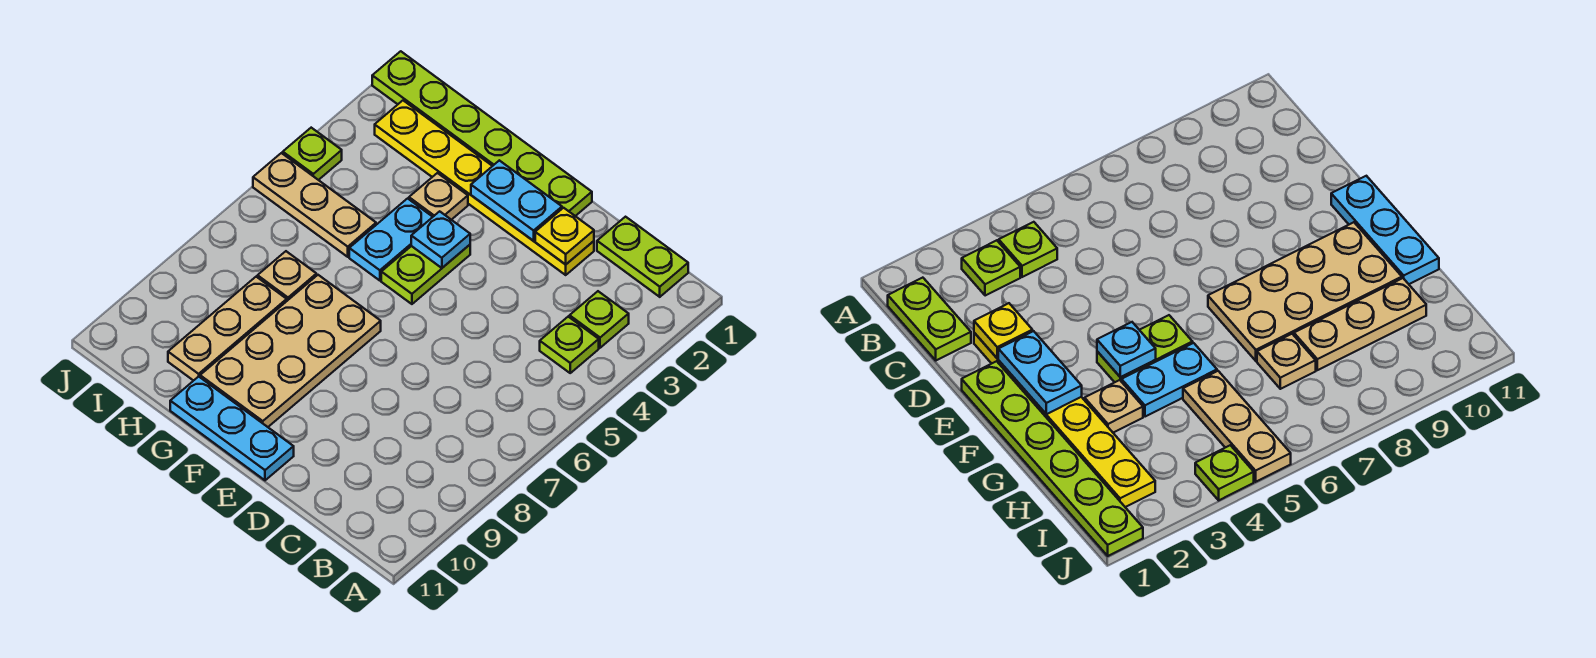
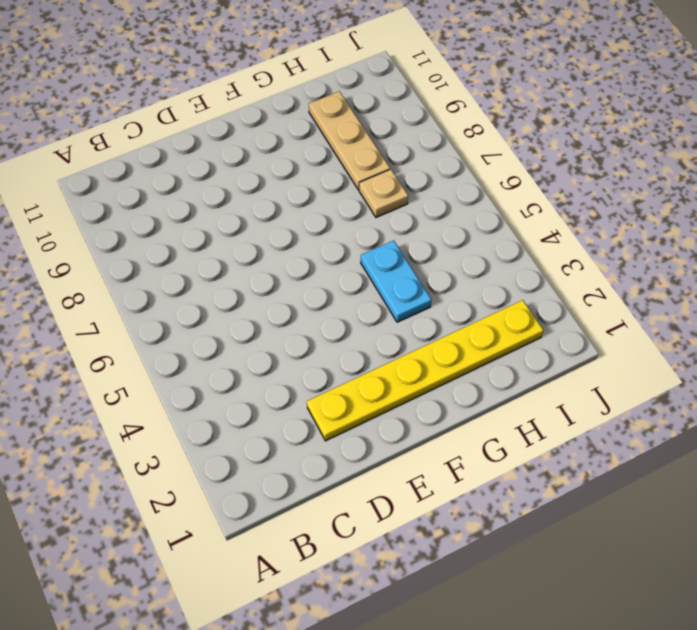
none -> lime 1x2 plate [597,217,688,297]
none -> lime 1x1 plate [570,291,629,348]
none -> lime 1x1 plate [540,317,599,373]

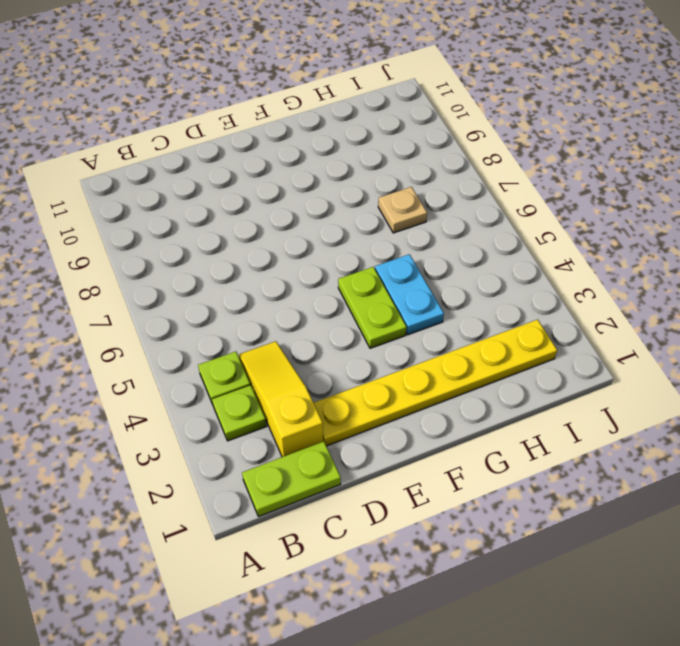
yellow 1x3 slope [239,341,323,457] -> none
none -> lime 1x6 plate [372,51,592,216]
none -> cyan 1x3 plate [170,377,294,480]
none -> tan 2x4 plate [200,275,381,427]

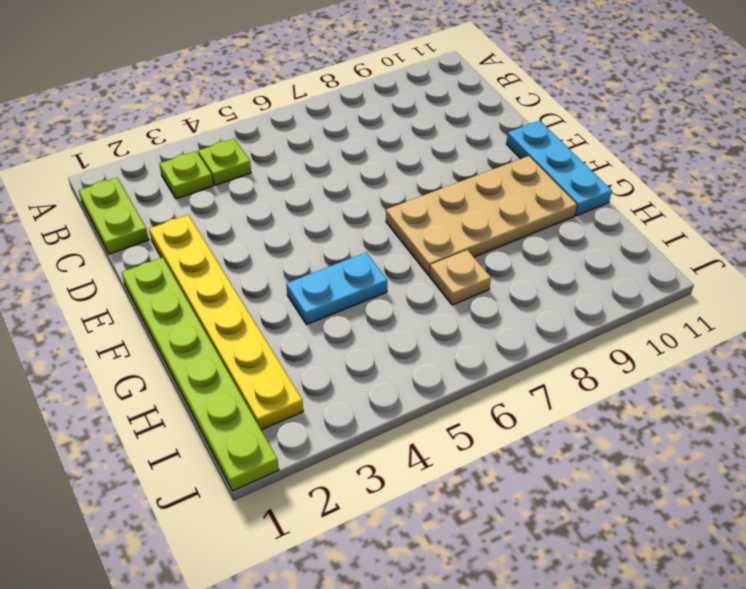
none -> lime 1x2 plate [381,245,470,304]
none -> tan 1x1 plate [409,173,468,220]
none -> tan 1x3 plate [253,153,376,257]

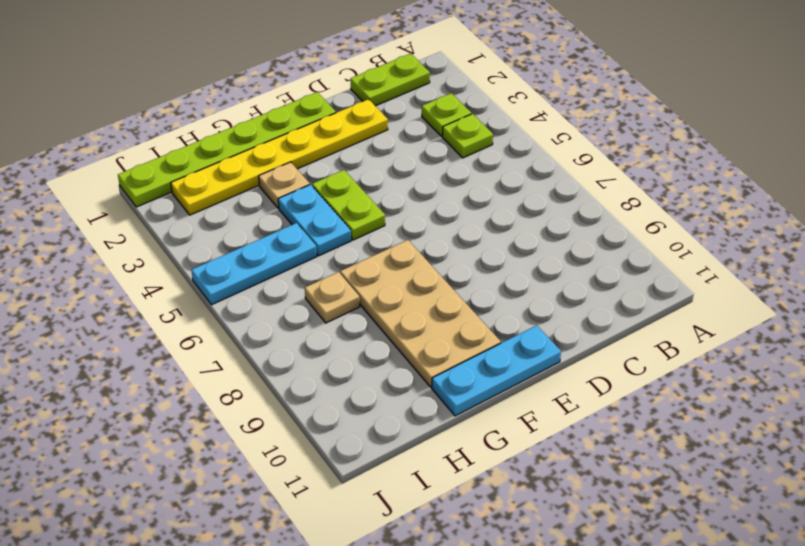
cyan 1x3 plate [191,223,317,305] -> tan 1x3 plate [253,153,376,257]
none -> tan 1x3 plate [168,277,287,381]
none -> lime 1x1 plate [283,128,342,180]
none -> yellow 1x1 plate [535,208,594,264]

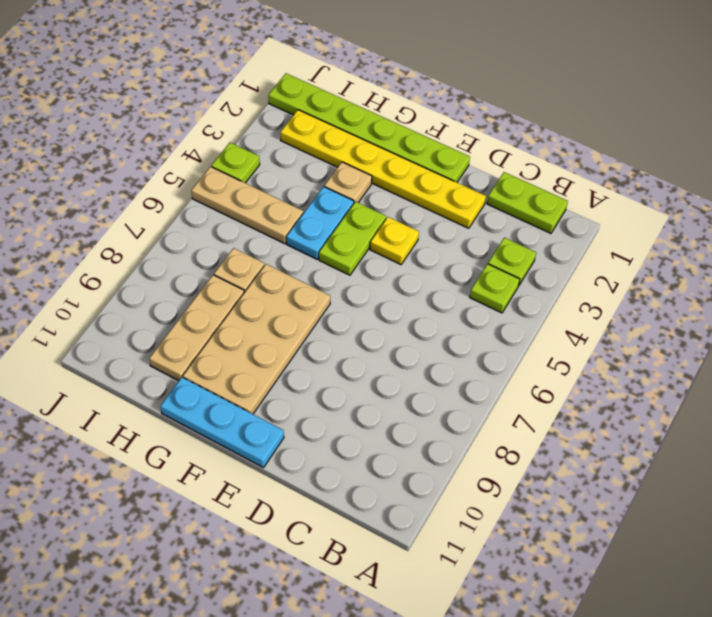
yellow 1x1 plate [370,217,419,265] -> yellow 1x1 plate moved to [535,208,594,264]
none -> cyan 1x2 plate [471,160,562,241]
none -> cyan 1x1 plate [411,211,470,268]

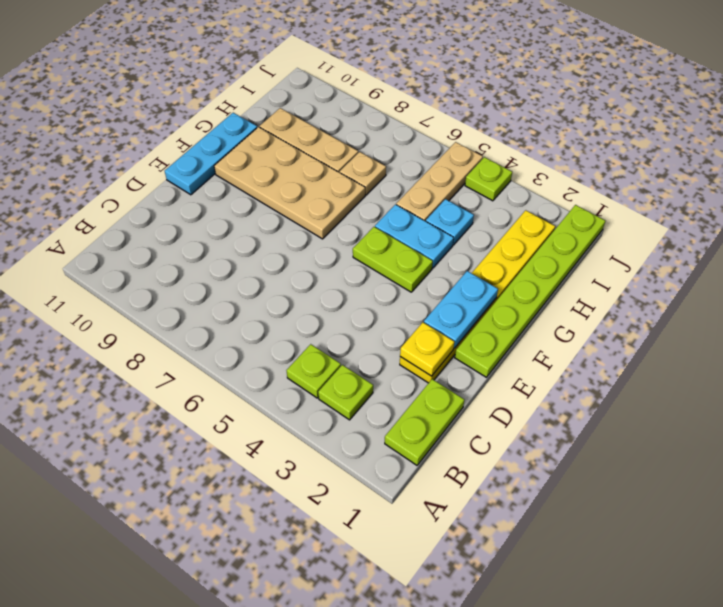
cyan 1x1 plate [426,199,474,245] -> cyan 1x1 plate moved to [411,211,470,268]
none -> tan 1x1 plate [409,173,468,220]

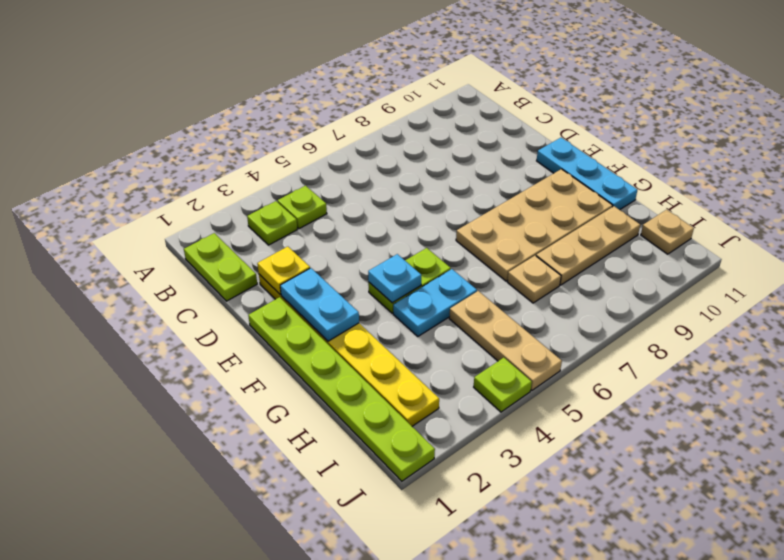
tan 1x1 plate [641,210,694,254] -> tan 1x1 plate moved to [409,173,468,220]

